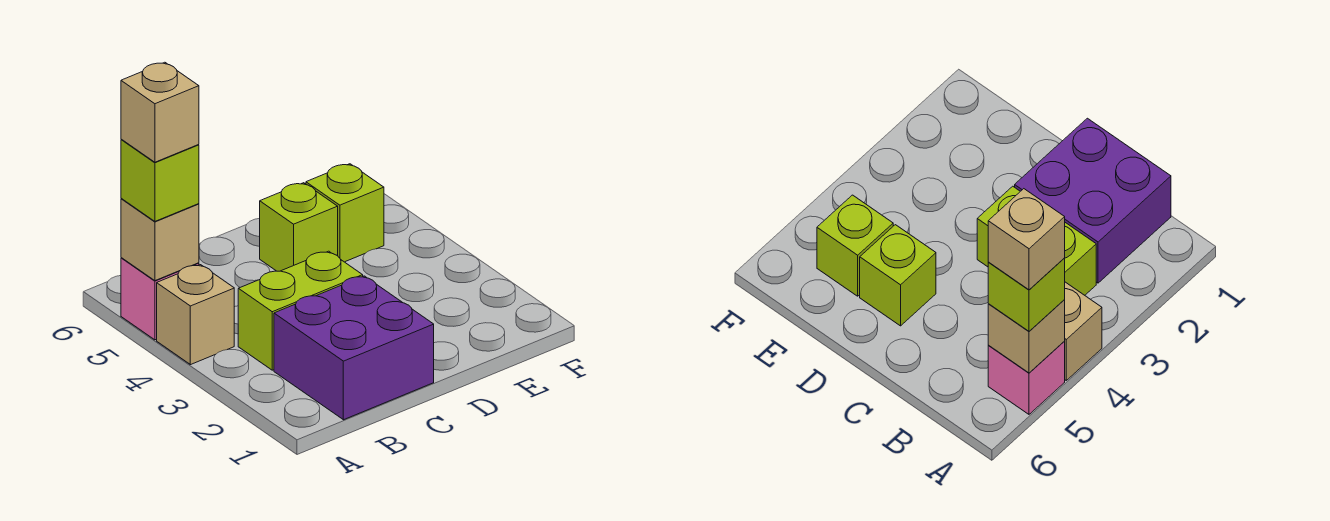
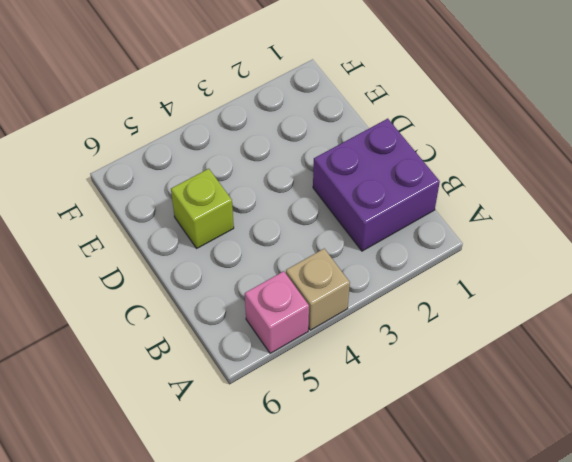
none -> lime 1x2 brick [238,251,363,370]
none -> lime 1x1 brick [306,164,384,262]

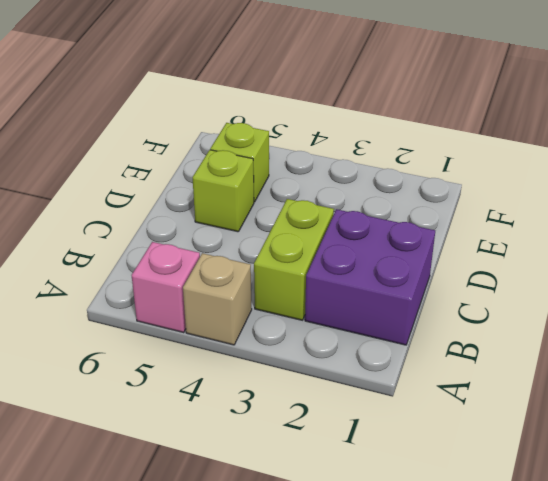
none -> tan 1x1 brick [121,199,199,281]
none -> lime 1x1 brick [121,139,199,221]

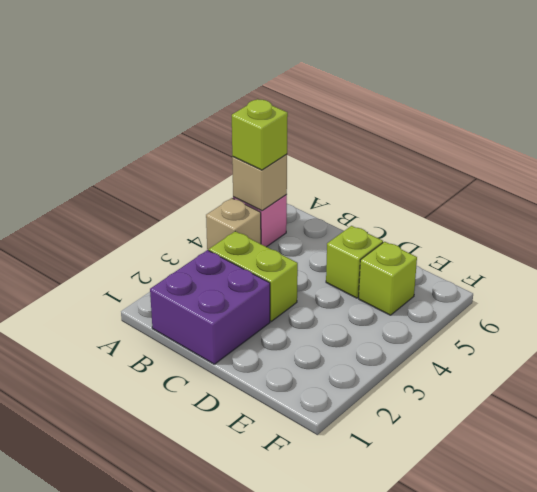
none -> tan 1x1 brick [121,62,199,162]

